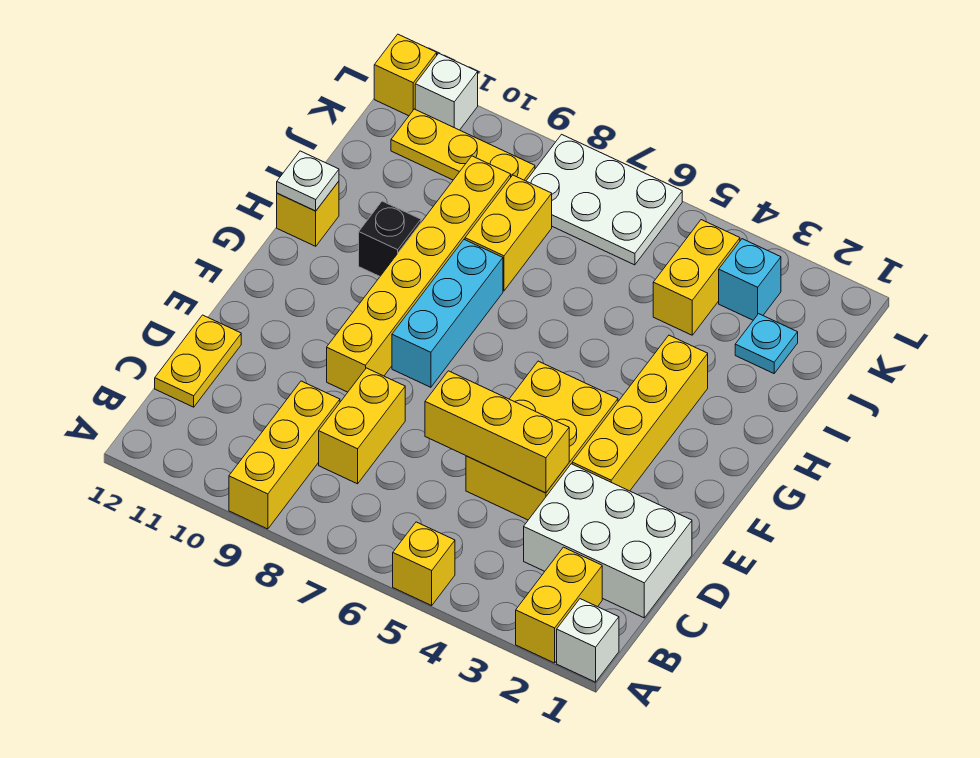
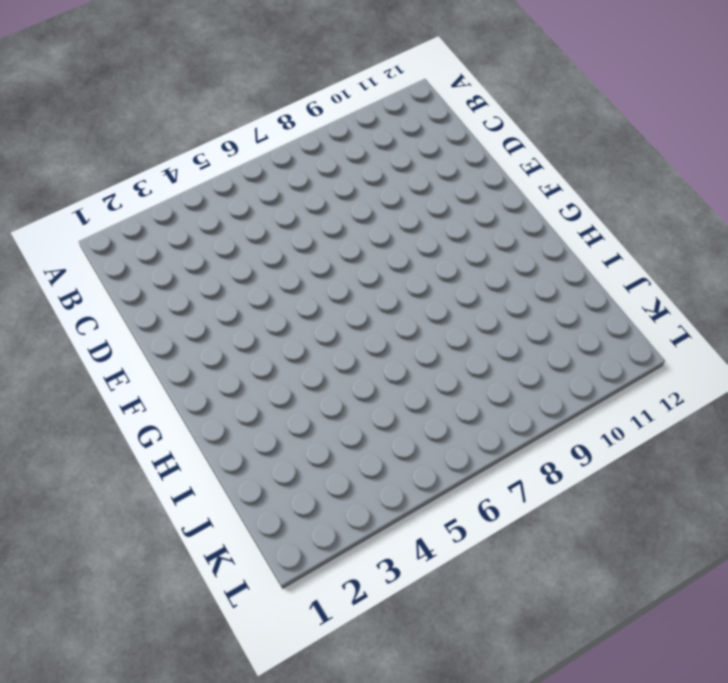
none -> white 1x1 brick [557,599,619,682]
none -> yellow 1x2 brick [516,547,602,663]
none -> yellow 1x1 brick [393,522,455,606]

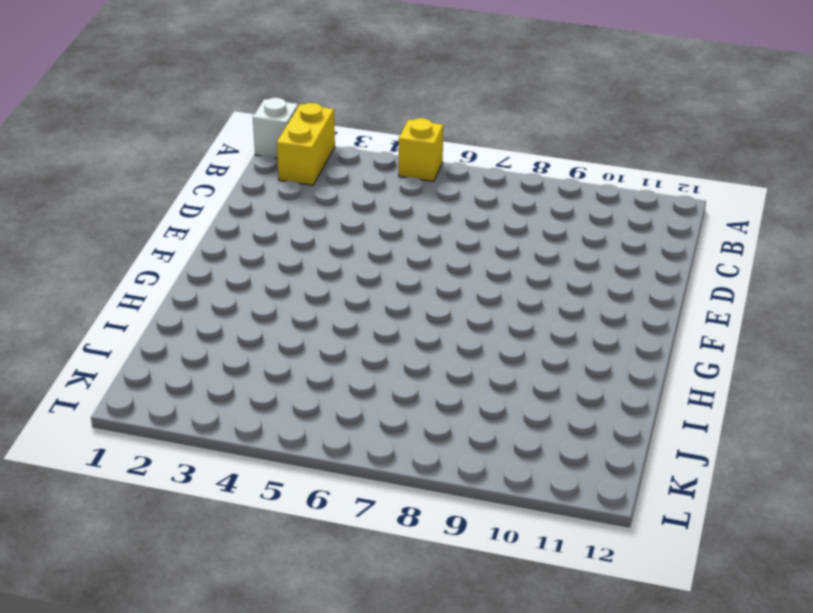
none -> yellow 1x3 brick [229,381,340,529]
none -> white 2x3 brick [524,464,692,618]
none -> yellow 1x2 brick [319,368,405,484]

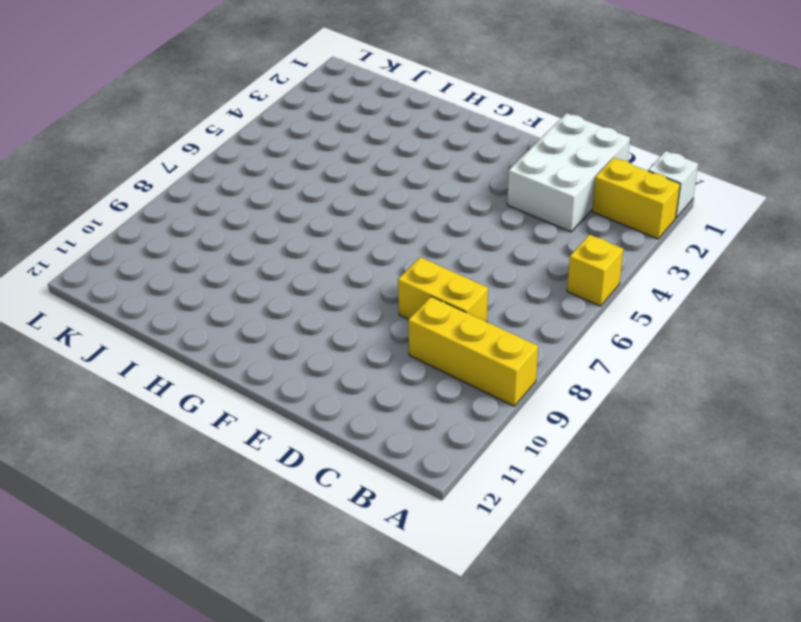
none -> yellow 1x2 plate [155,315,241,407]
none -> yellow 2x3 brick [466,361,618,520]
none -> yellow 1x4 brick [572,335,708,491]

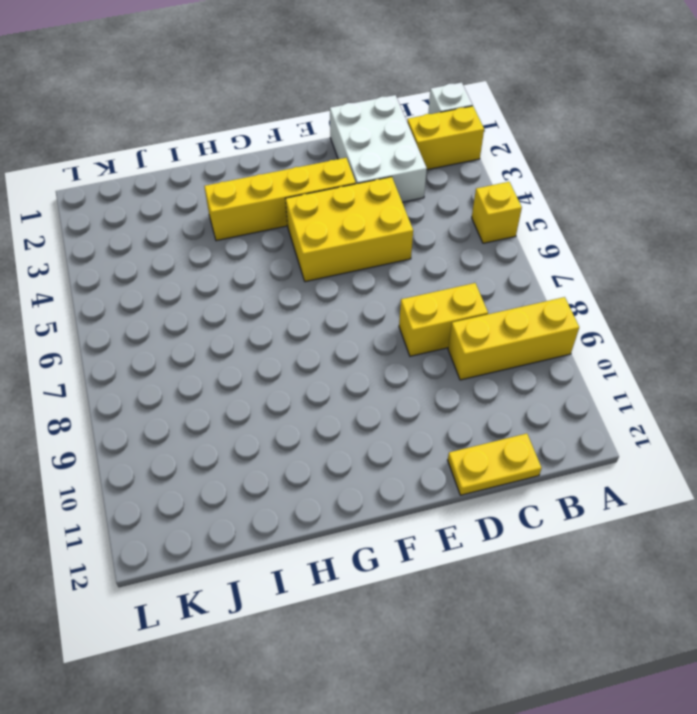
none -> yellow 1x6 brick [327,156,511,392]
none -> cyan 1x3 brick [392,240,503,387]
none -> black 1x1 brick [359,201,421,276]

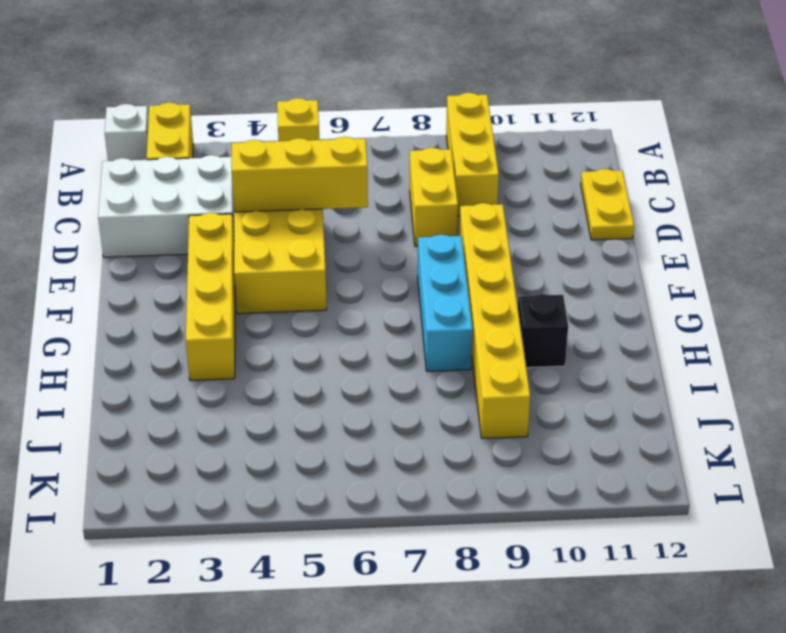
none -> yellow 1x1 brick [277,181,339,246]
none -> yellow 1x2 brick [465,175,552,291]
none -> cyan 1x1 plate [735,314,798,373]

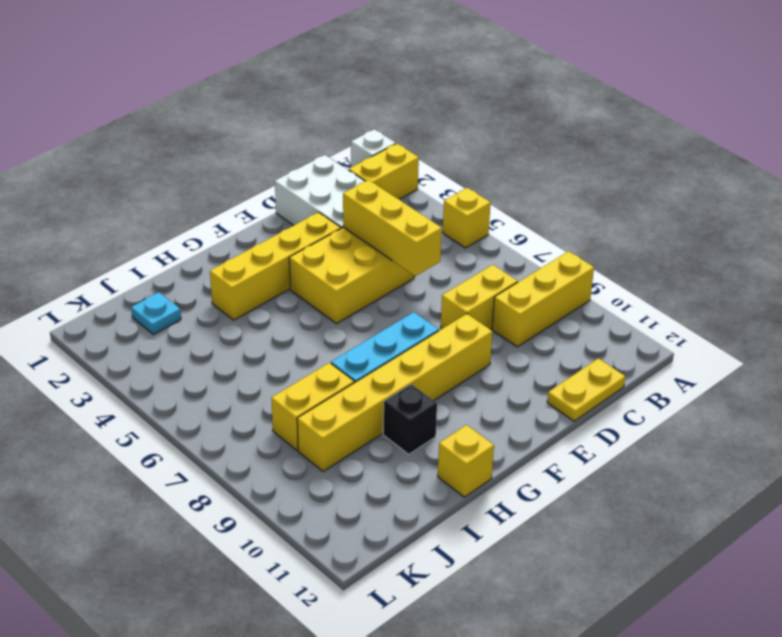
none -> yellow 1x2 brick [653,220,740,335]
none -> cyan 1x1 brick [719,239,781,320]
none -> white 2x3 plate [526,134,682,265]

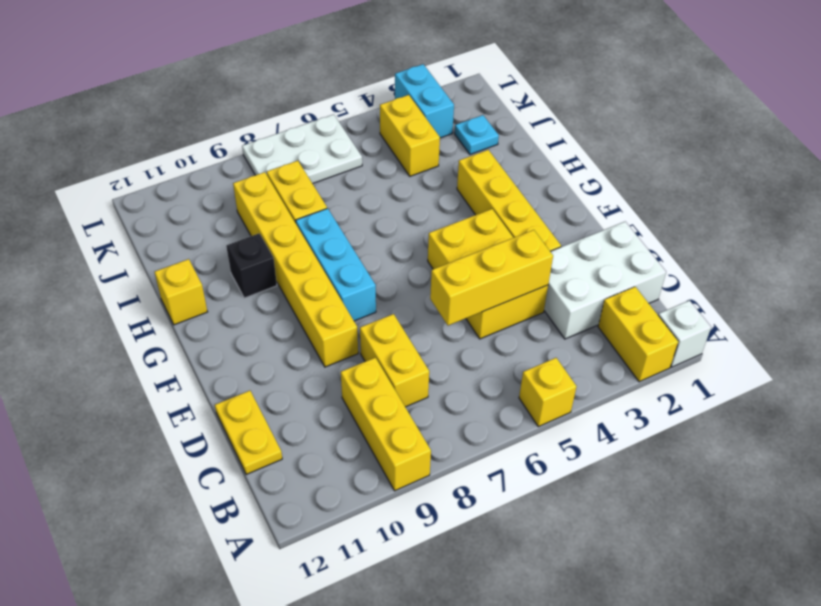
cyan 1x2 brick [395,64,454,138] -> cyan 1x1 brick [719,239,781,320]
none -> yellow 1x3 plate [391,109,535,181]
none -> white 1x1 brick [415,53,478,130]
none -> yellow 1x1 brick [374,34,437,116]

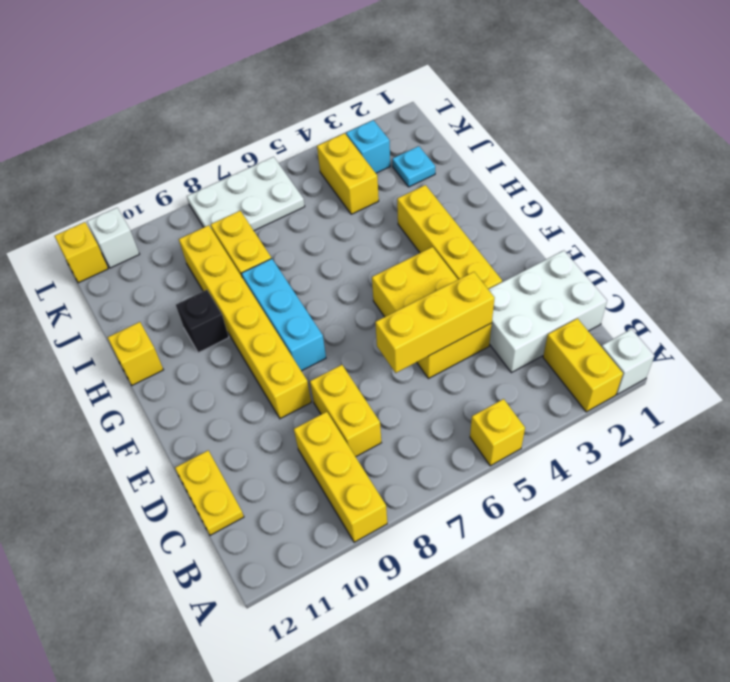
none -> yellow 1x3 plate [391,109,535,181]
none -> white 1x1 plate [277,151,339,211]

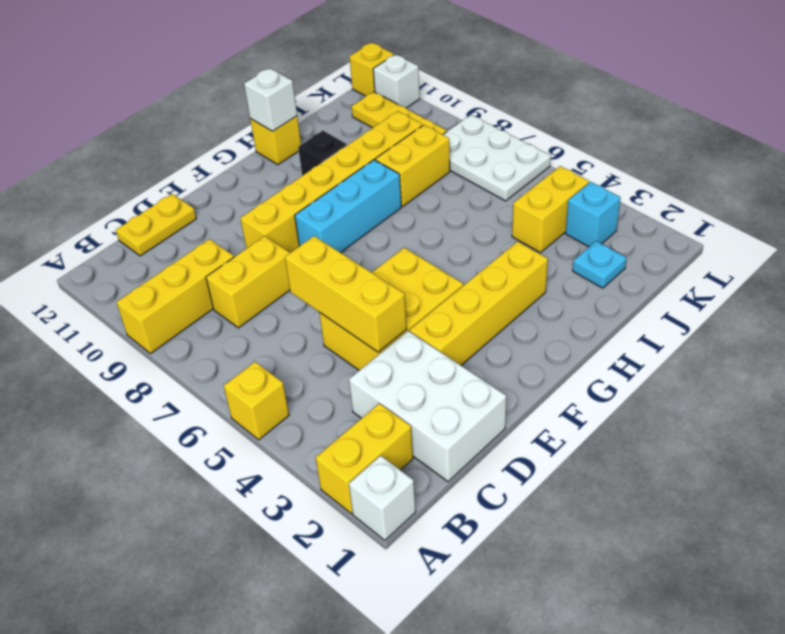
white 1x1 brick [244,68,297,131] -> white 1x1 plate [277,151,339,211]

